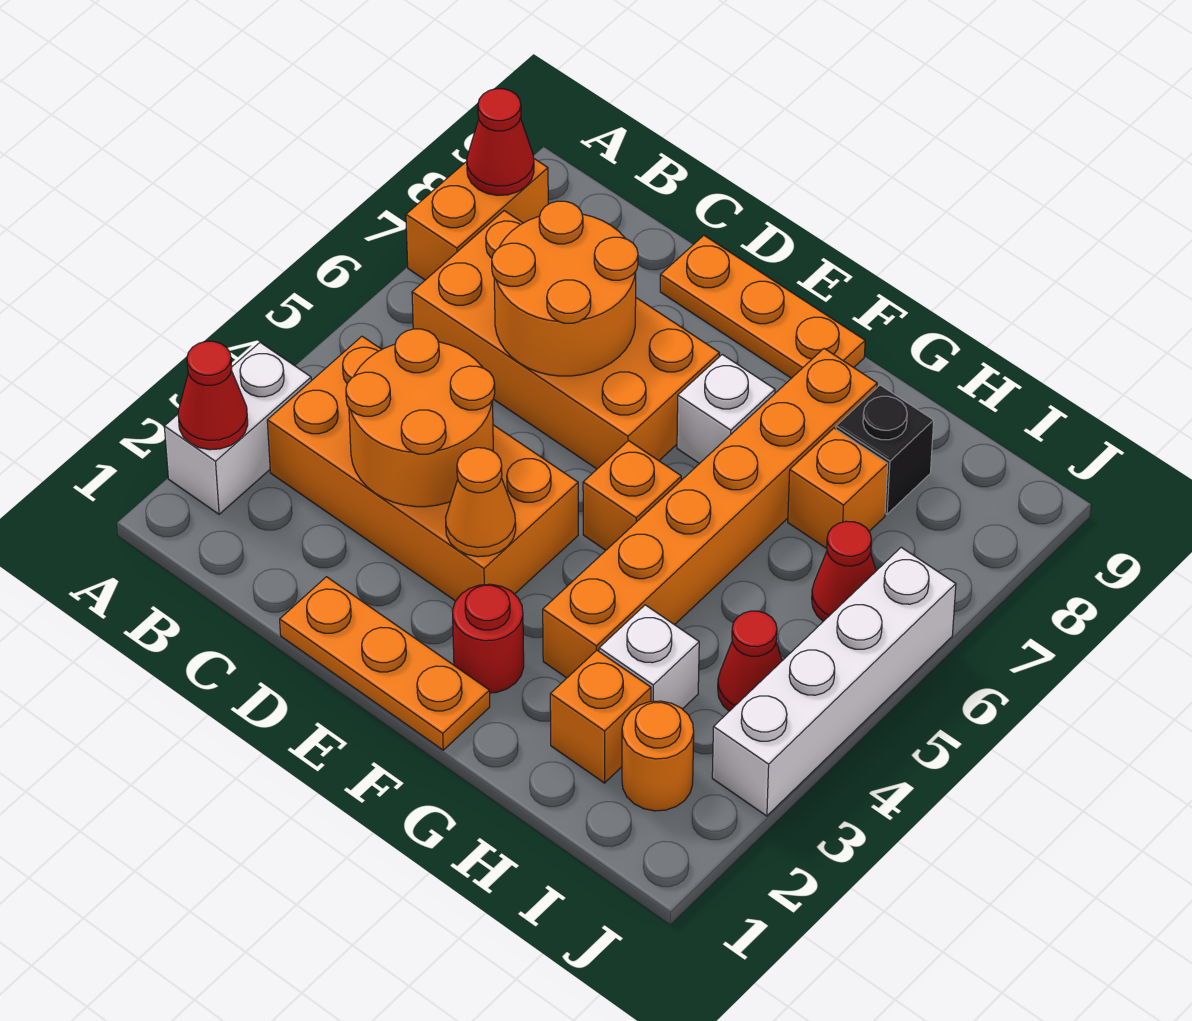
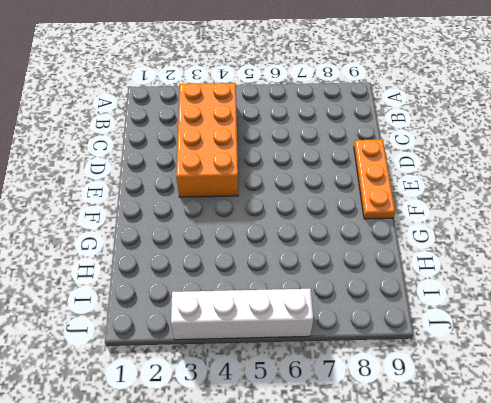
none -> white 1x2 brick [164,342,311,514]
none -> orange 1x2 brick [406,159,548,280]
none -> orange 2x4 brick [412,211,719,469]

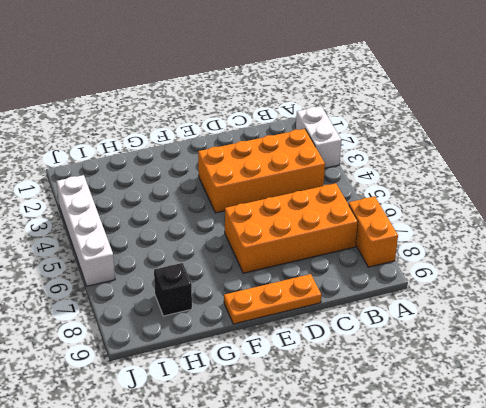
none -> orange 1x3 plate [280,577,490,750]
none -> red 1x1 round brick [452,584,524,693]
none -> orange 1x1 brick [583,441,681,550]

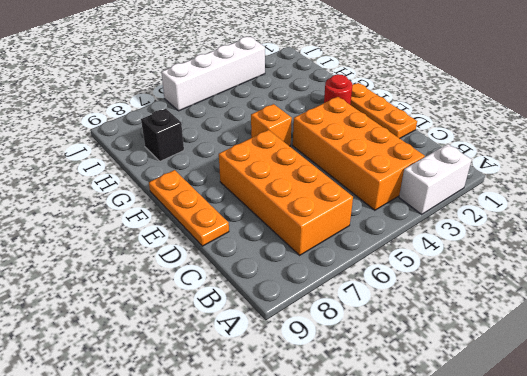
none -> orange 1x2 brick [406,159,548,280]
none -> white 1x1 brick [677,354,775,464]
none -> orange 1x6 brick [543,349,877,678]

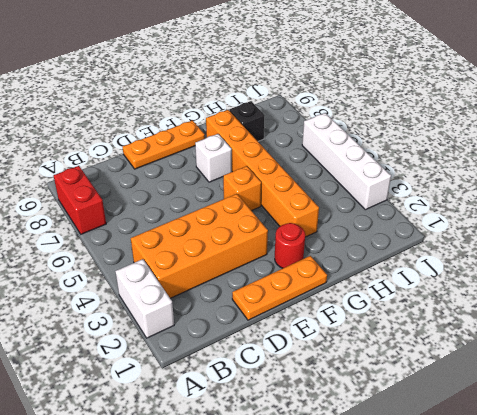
red 1x2 brick [54,166,106,234] -> orange 1x2 brick [406,159,548,280]
none -> orange 2x4 brick [412,211,719,469]
none -> orange 1x1 brick [550,650,651,783]
none -> white 1x1 brick [599,605,699,709]

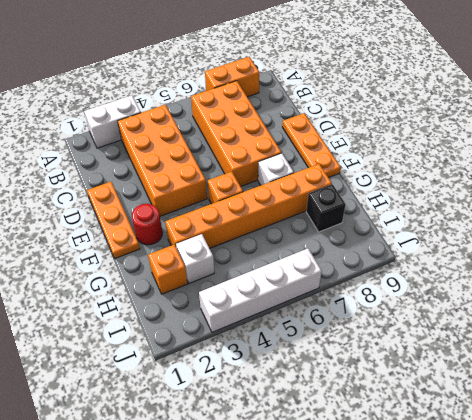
none -> orange 1x1 brick [788,428,888,548]
none -> orange 1x1 round brick [622,701,694,811]
none -> red 1x1 cone [718,611,782,711]

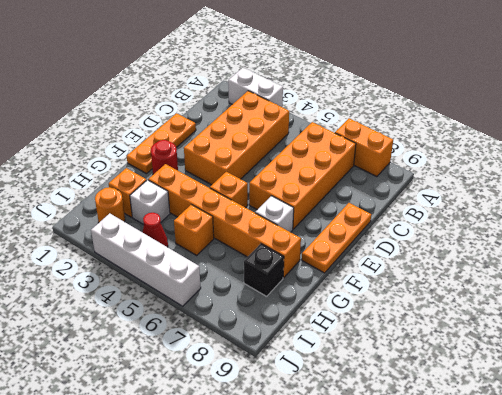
orange 1x1 brick [174,205,214,255] -> orange 1x1 brick moved to [788,428,888,548]
none -> red 1x1 cone [812,521,876,621]
none -> red 1x1 cone [178,341,248,450]
none -> red 1x1 cone [467,89,534,195]

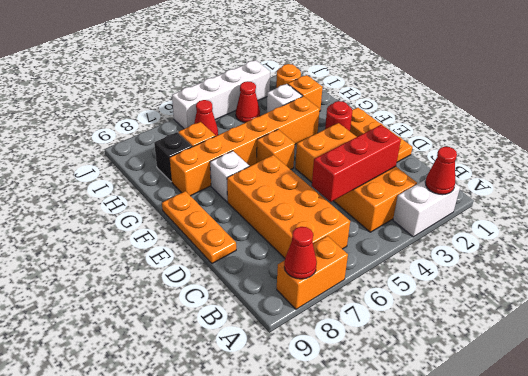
red 1x3 brick [312,125,401,202] -> orange 2x2 round brick [346,329,495,507]
none -> orange 2x2 round brick [492,201,638,376]
none -> orange 1x1 cone [446,448,516,557]

